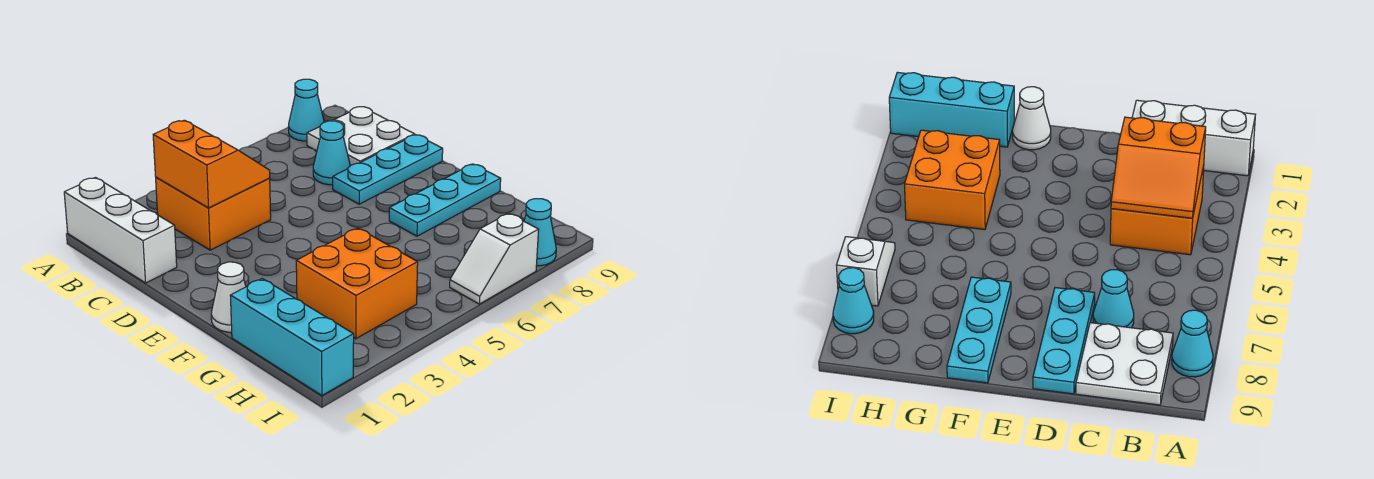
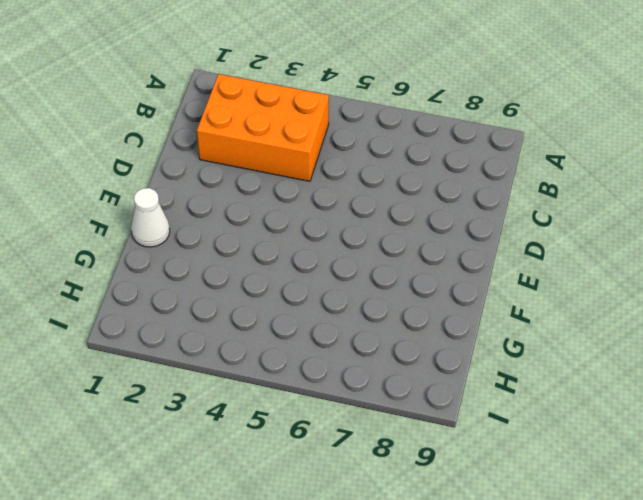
orange 2x3 brick [197,74,329,181] -> orange 2x2 brick [156,178,271,250]
none -> white 1x3 brick [64,178,177,283]
none -> cyan 1x1 cone [288,79,324,141]
none -> white 2x2 plate [307,107,415,166]

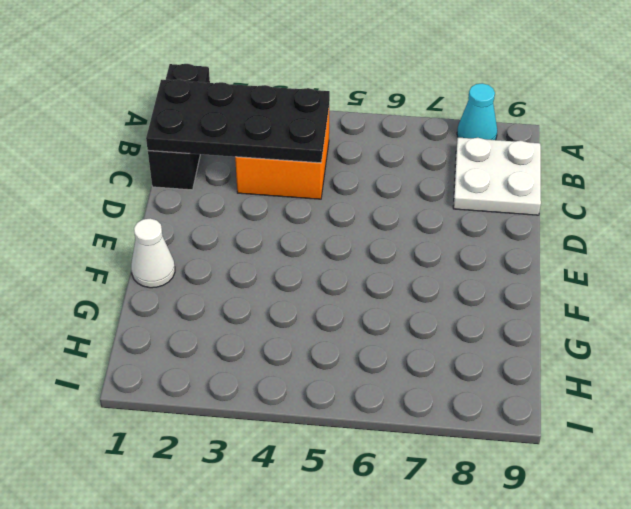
black 1x3 brick [148,64,210,190] -> white 1x3 brick [64,178,177,283]
black 2x4 plate [146,79,330,163] -> orange 2x2 slope [153,120,270,208]
none -> cyan 1x1 cone [313,121,350,185]
none -> cyan 1x3 plate [333,135,443,204]
none -> cyan 1x3 plate [389,164,501,236]

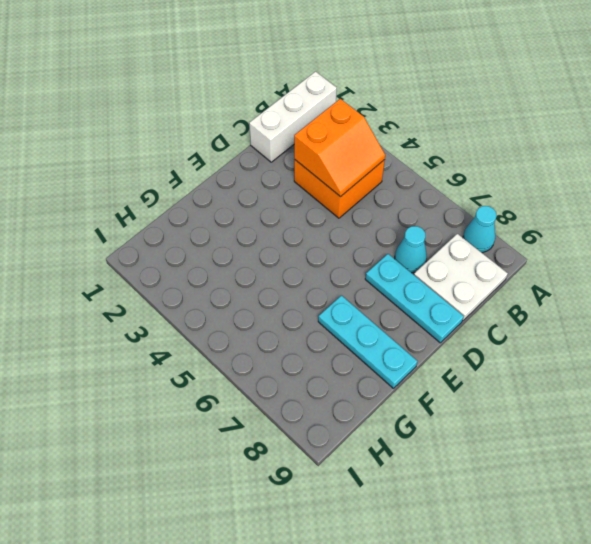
none -> white 1x1 cone [211,262,246,332]
none -> cyan 1x3 brick [230,279,354,396]
none -> orange 2x2 brick [296,228,418,339]

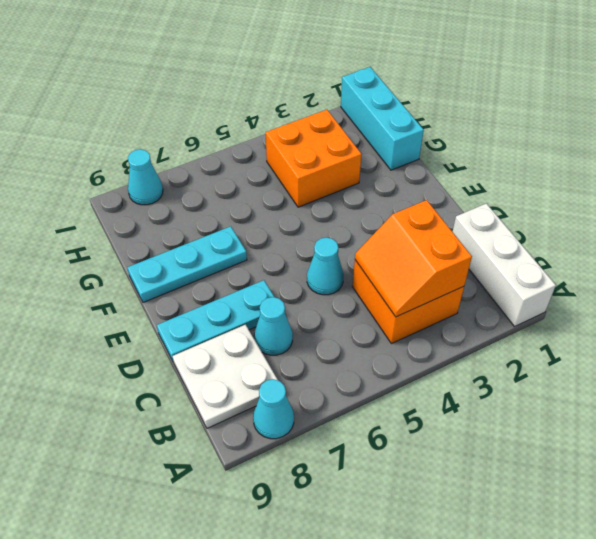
cyan 1x1 cone [307,237,343,295] -> none
none -> white 1x1 cone [211,262,246,332]
none -> white 1x2 slope [450,213,539,304]

